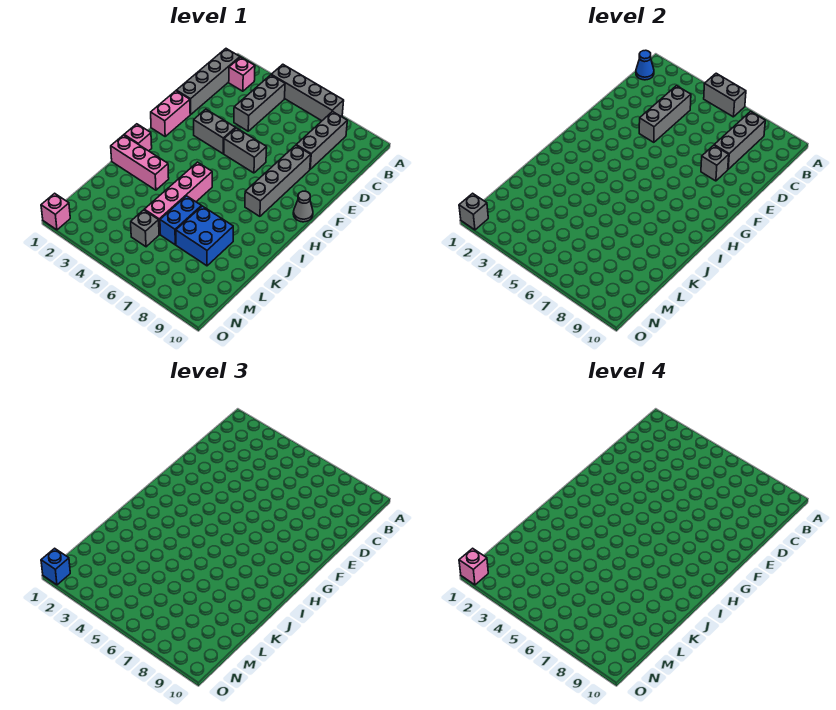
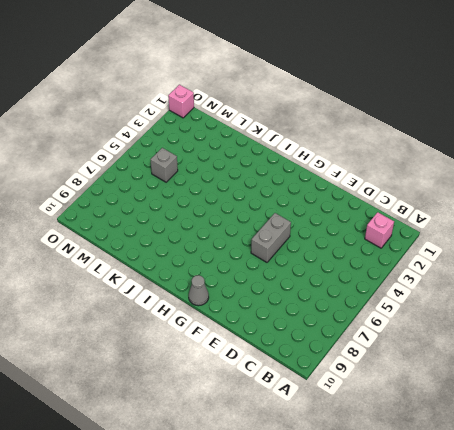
none -> grey 1x4 brick [271,64,344,121]
none -> grey 1x4 brick [176,49,240,114]
none -> grey 1x3 brick [234,75,285,131]

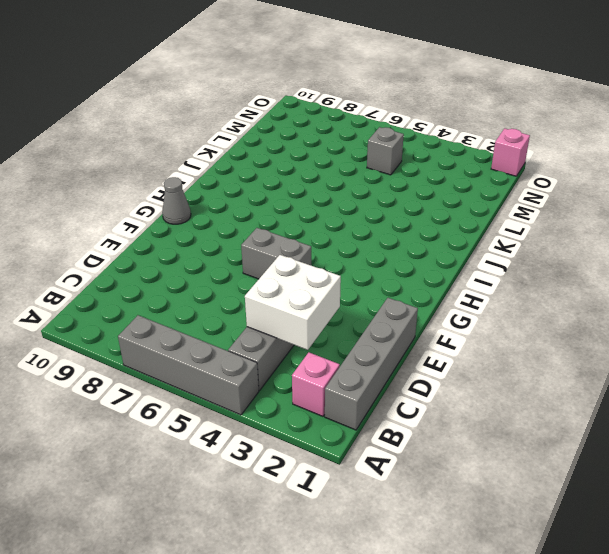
white 2x2 brick [245,255,341,350] -> grey 1x3 brick [639,86,691,142]
none -> grey 1x3 brick [296,111,347,169]
none -> grey 1x4 brick [245,145,311,216]
none -> pink 1x2 brick [151,91,191,136]

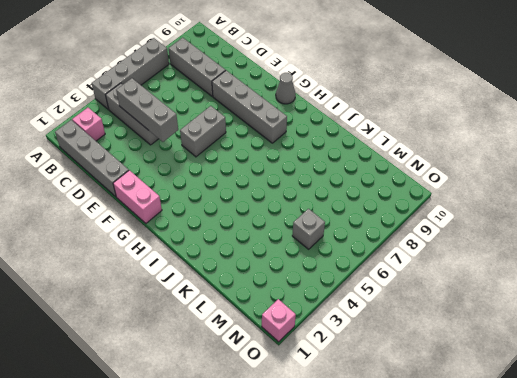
none -> grey 1x2 brick [194,109,235,154]
none -> pink 1x1 brick [124,124,152,151]
none -> pink 1x4 brick [144,162,212,234]

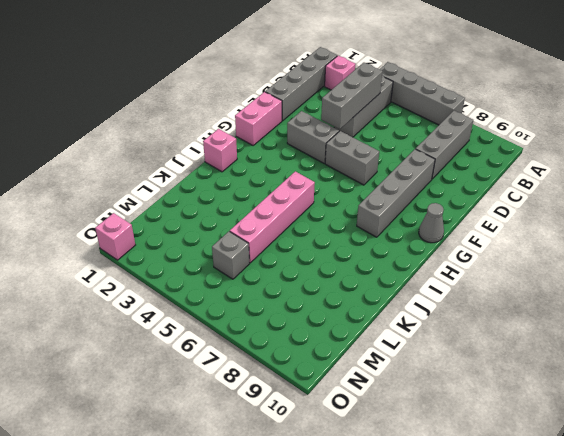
none -> pink 1x3 brick [111,135,169,190]
none -> blue 1x2 brick [160,196,202,245]
none -> blue 2x2 brick [176,206,233,266]

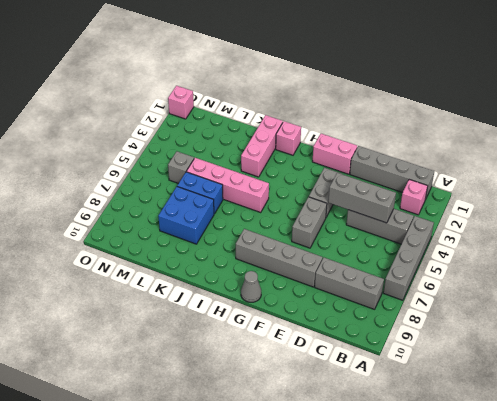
none -> grey 1x2 brick [704,73,746,117]
none -> blue 1x1 cone [636,50,654,80]
none -> grey 1x3 brick [714,112,765,169]

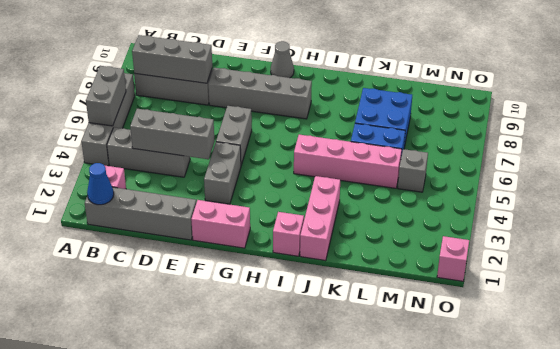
none -> grey 1x1 brick [701,145,729,181]
none -> grey 1x1 brick [459,193,488,230]
none -> blue 1x1 brick [41,548,70,585]

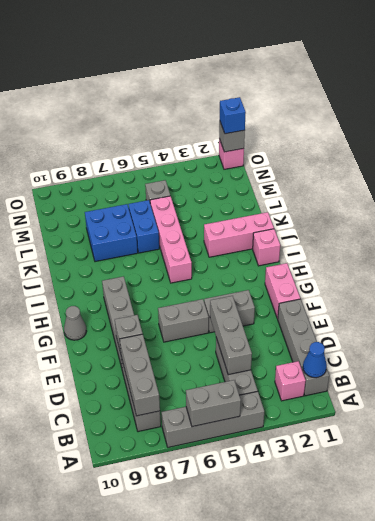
none -> pink 1x1 brick [459,548,488,585]

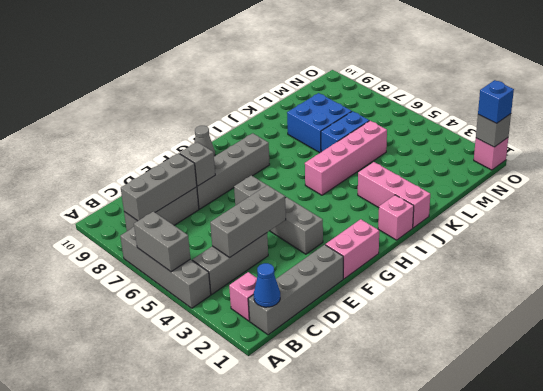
none -> grey 1x1 brick [131,210,159,247]
none -> pink 1x1 brick [459,548,488,585]

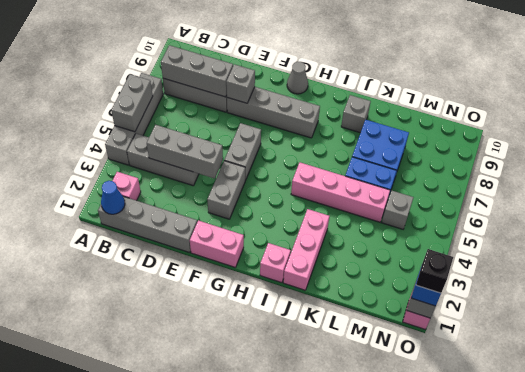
grey 1x1 brick [341,95,371,133] -> none
black 1x1 brick [416,249,453,293] -> pink 1x1 brick [459,548,488,585]

